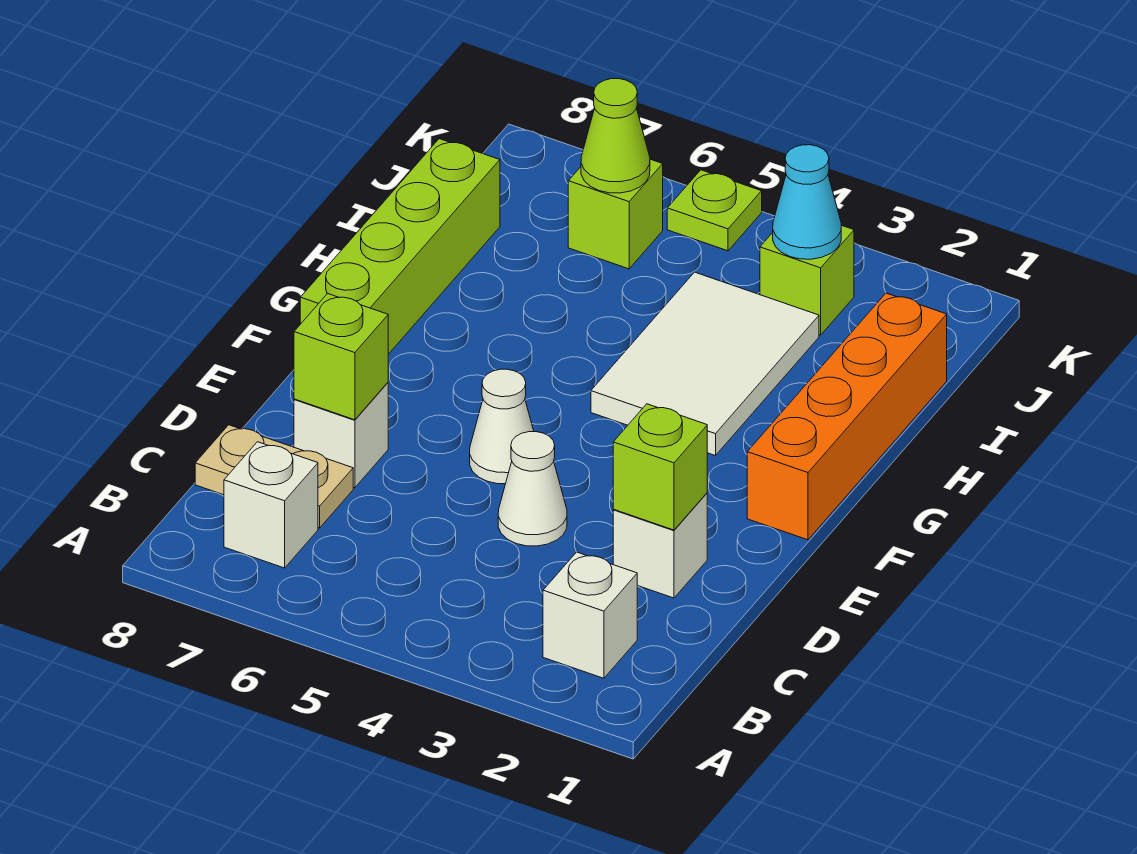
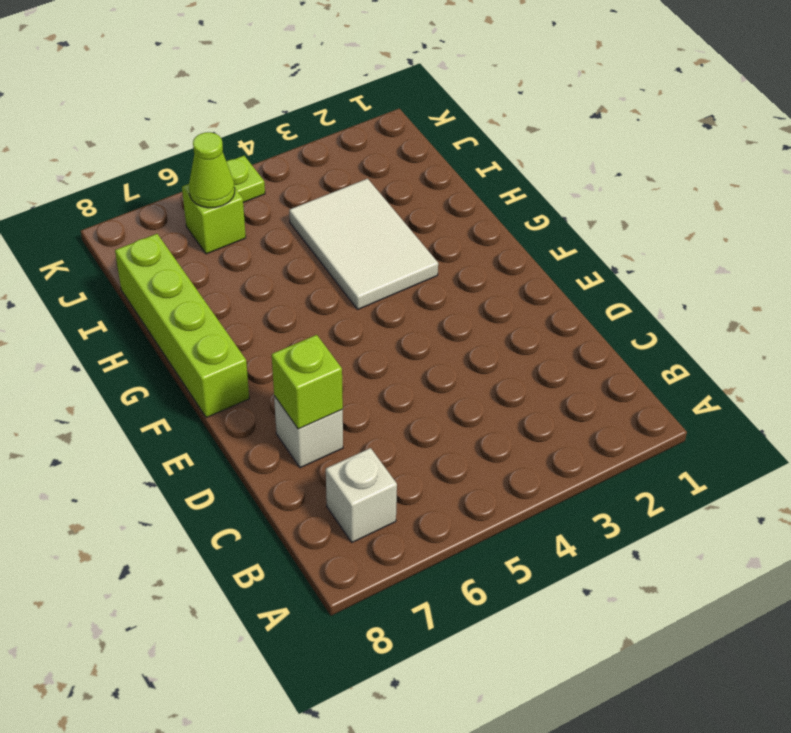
none -> white 1x1 brick [543,552,637,678]
none -> tan 1x2 plate [195,425,353,528]
none -> white 1x1 brick [613,493,707,598]

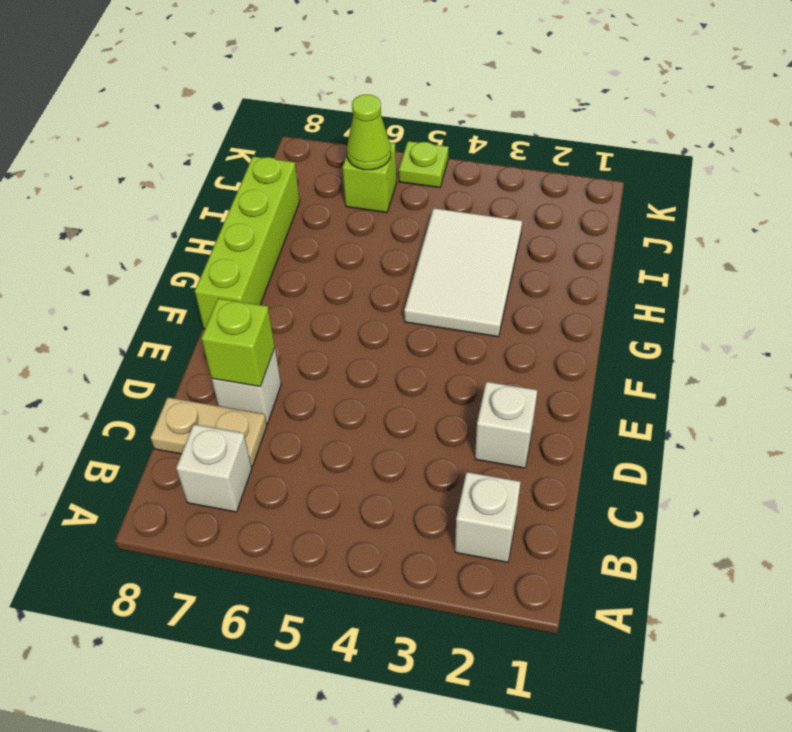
none -> white 1x1 cone [498,432,567,546]
none -> white 1x1 cone [470,369,534,484]
none -> orange 1x4 brick [747,293,947,540]

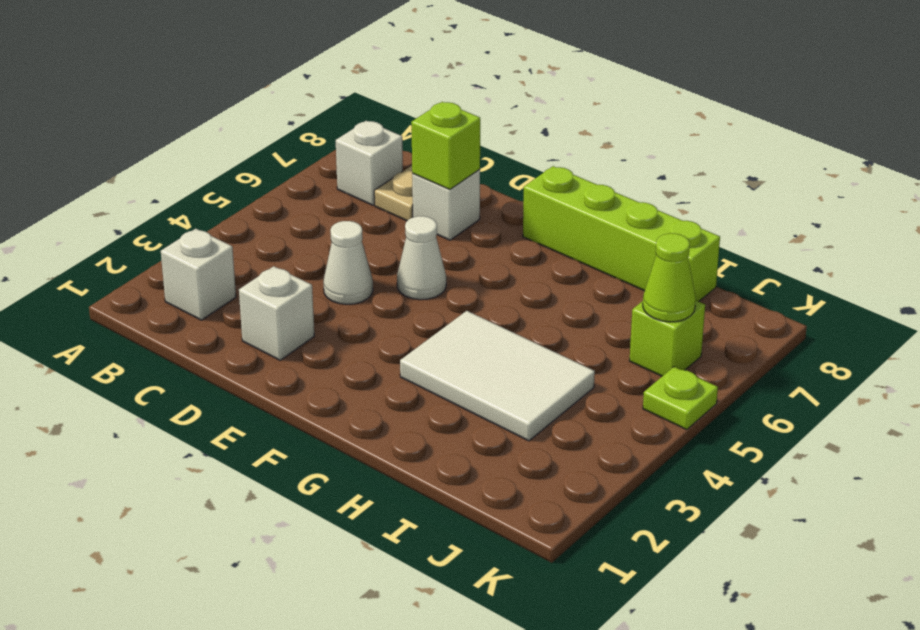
none -> orange 1x4 brick [747,293,947,540]
none -> lime 1x1 brick [760,225,854,335]
none -> lime 1x1 brick [613,404,707,530]

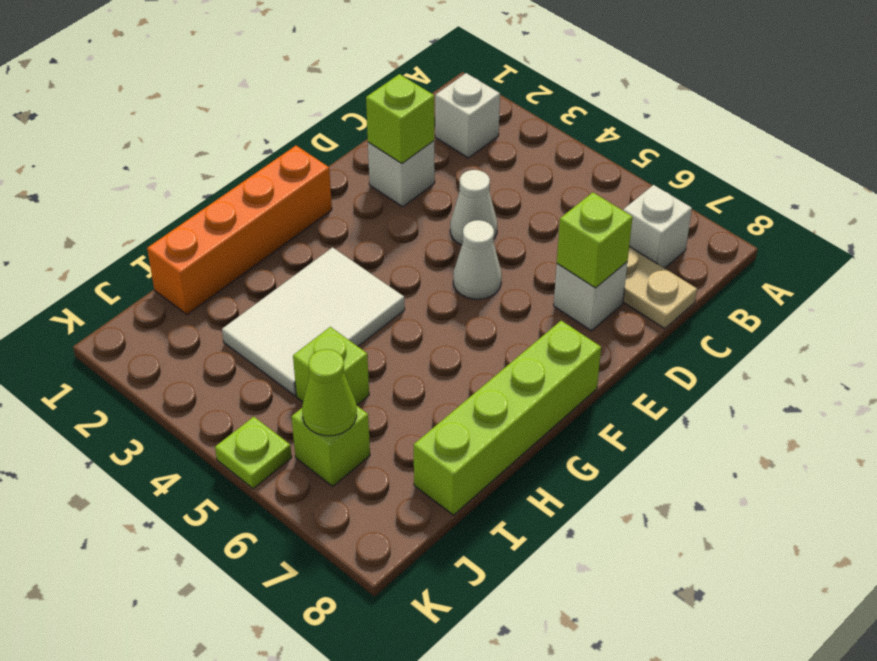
lime 1x1 brick [293,327,369,405] -> lime 1x1 brick moved to [760,225,854,335]
none -> cyan 1x1 cone [773,145,841,259]

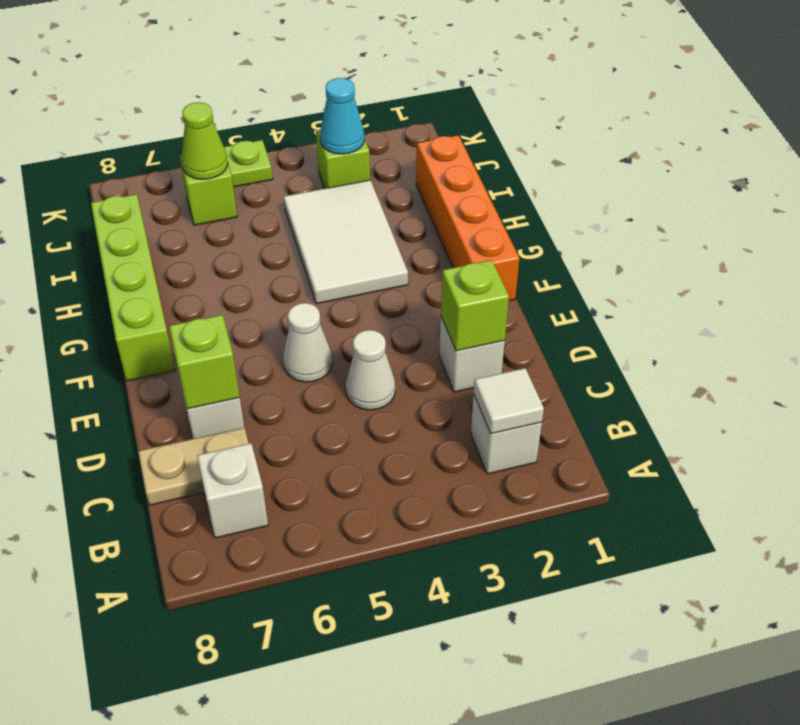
white 1x1 tile [474,368,544,434] -> none

